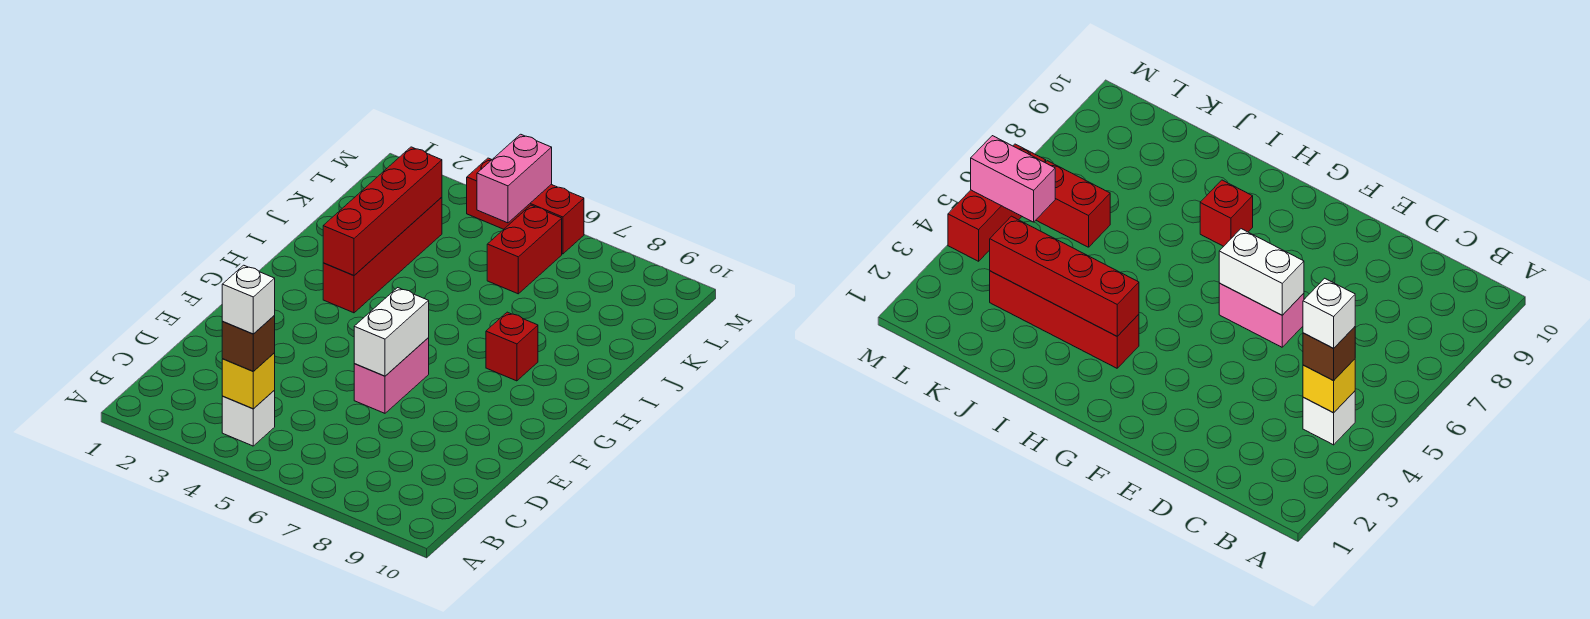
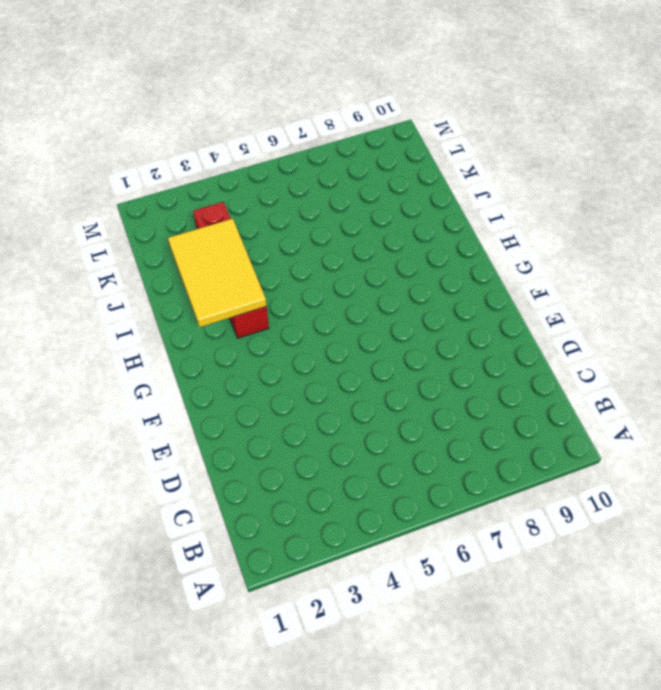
yellow 2x3 tile [168,219,267,327] -> red 1x4 brick [323,147,442,275]
none -> white 1x1 brick [222,391,275,446]
none -> pink 1x2 brick [354,338,429,413]
none -> red 1x1 brick [486,312,538,381]

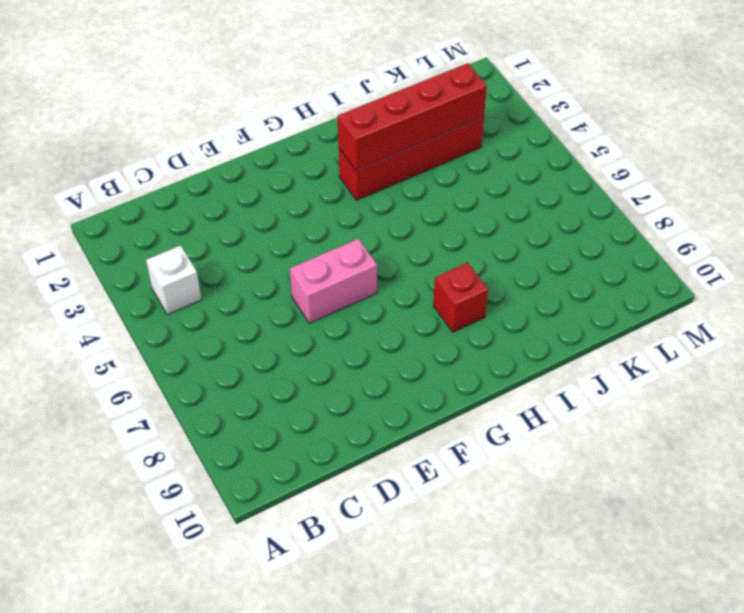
none -> red 1x2 brick [487,205,562,294]
none -> red 1x3 brick [467,158,584,254]
none -> yellow 1x1 brick [222,353,275,409]

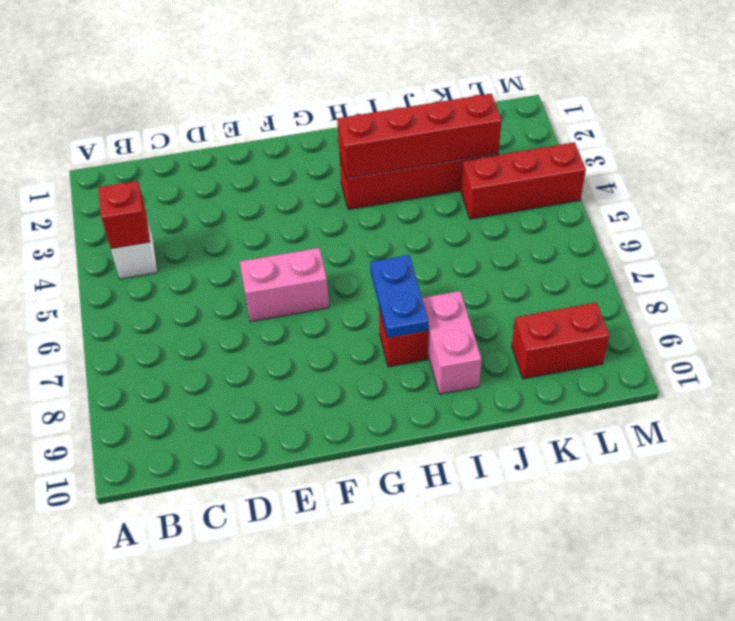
red 1x1 brick [98,181,150,249] -> yellow 1x1 brick [222,353,275,409]
blue 1x2 plate [370,255,428,338] -> none
pink 1x2 brick [422,291,481,394] -> pink 1x2 brick turned to [477,134,552,223]
red 1x3 brick [461,142,586,219] -> red 1x3 brick turned to [467,158,584,254]
red 1x2 brick [512,302,609,379] -> red 1x2 brick moved to [487,205,562,294]
none -> white 1x2 brick [354,288,429,376]
none -> brown 1x1 brick [222,316,275,371]
none -> white 1x1 brick [222,265,275,334]

